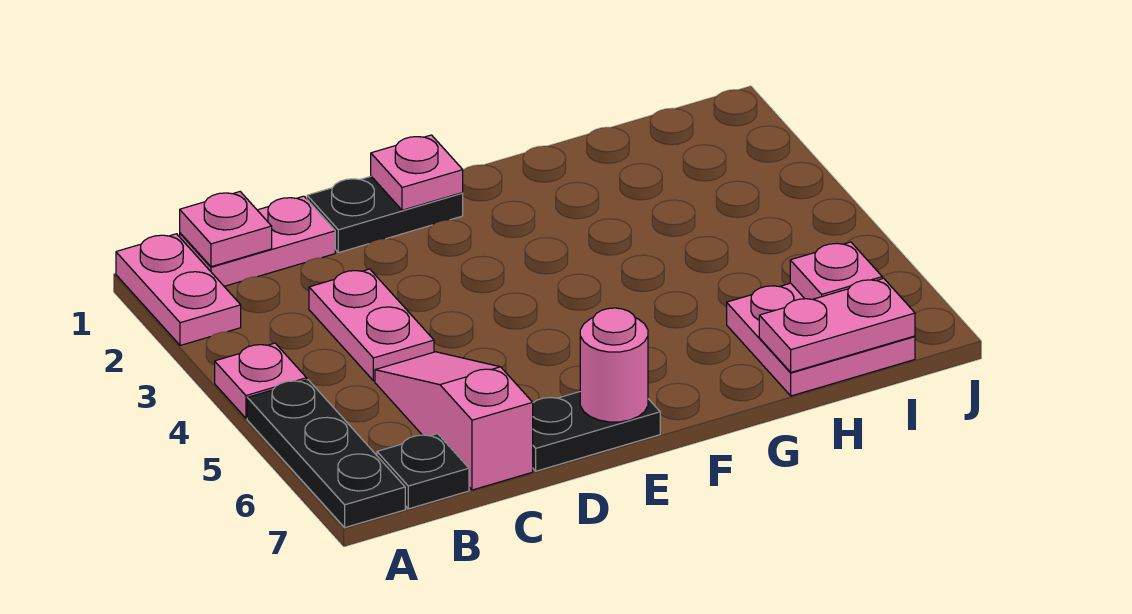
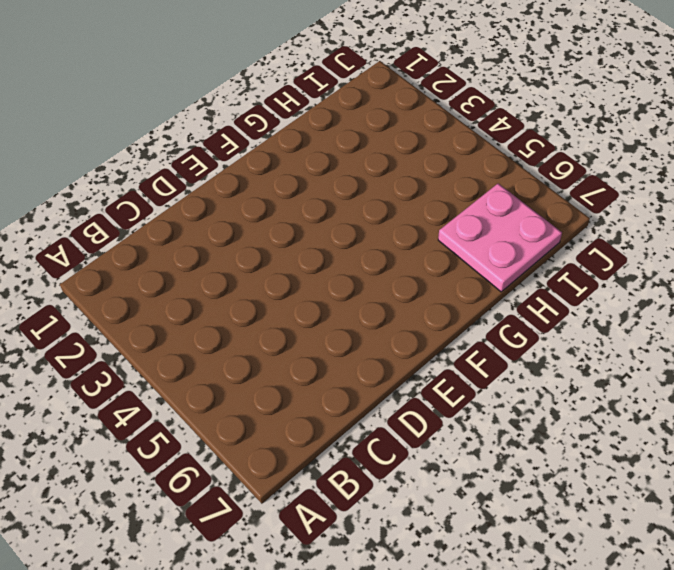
none -> pink 1x2 plate [116,234,241,345]
none -> pink 1x1 plate [215,343,307,418]
none -> black 1x3 plate [247,380,405,528]

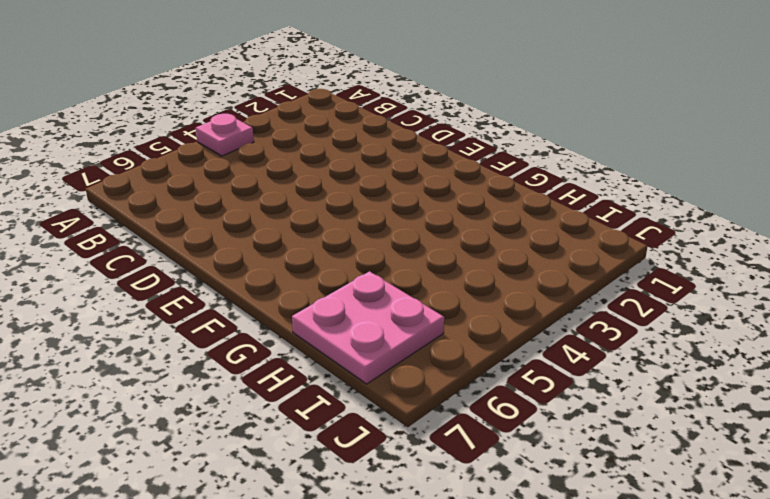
none -> pink 1x2 plate [116,234,241,345]
none -> black 1x3 plate [247,380,405,528]
none -> pink 1x2 plate [180,196,335,286]

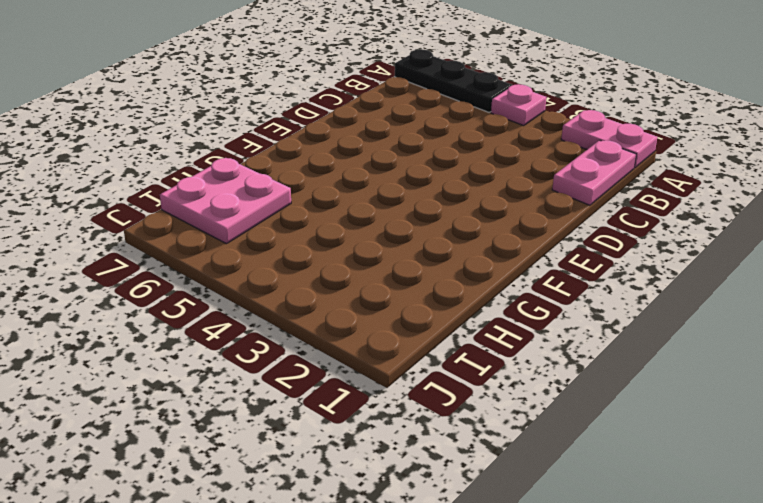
none -> black 1x1 plate [377,434,469,509]
none -> pink 1x2 plate [309,269,434,381]
none -> pink 1x3 slope [375,352,533,490]

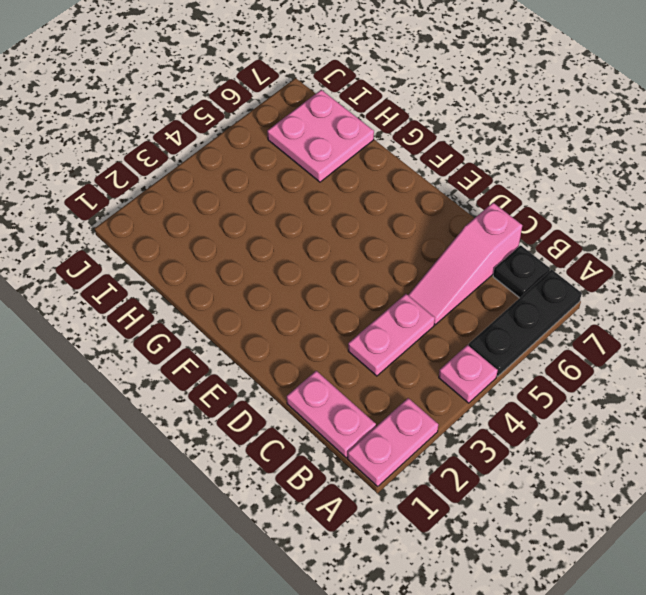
none -> black 1x2 plate [307,176,463,253]
none -> black 1x2 plate [533,392,660,471]
none -> pink 1x1 plate [180,192,272,267]

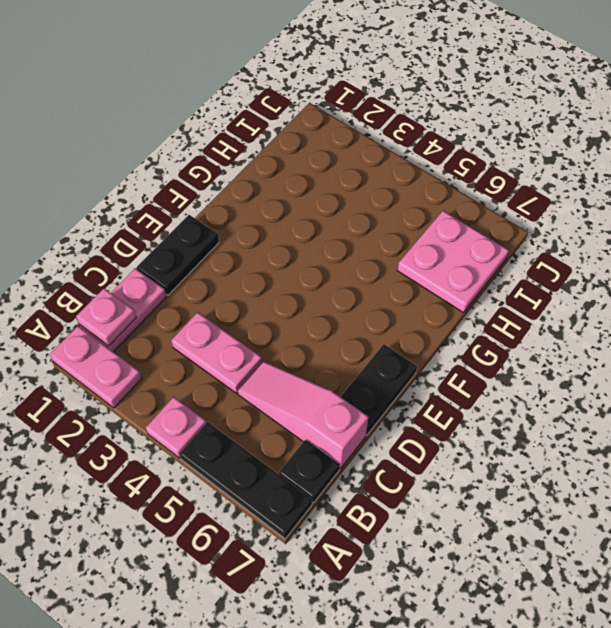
none -> pink 1x1 plate [371,135,463,210]
none -> pink 1x1 round brick [580,308,648,422]
none -> pink 1x2 plate [759,278,915,372]

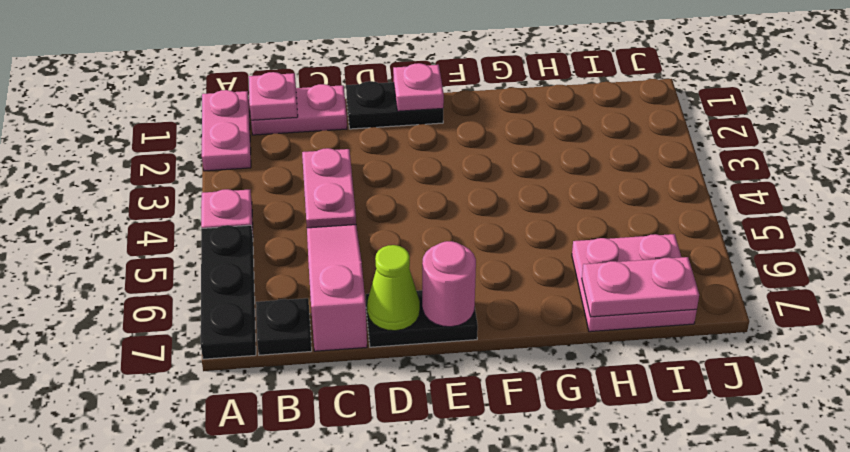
lime 1x1 cone [367,245,420,331] -> none
none -> pink 1x1 plate [790,242,882,299]

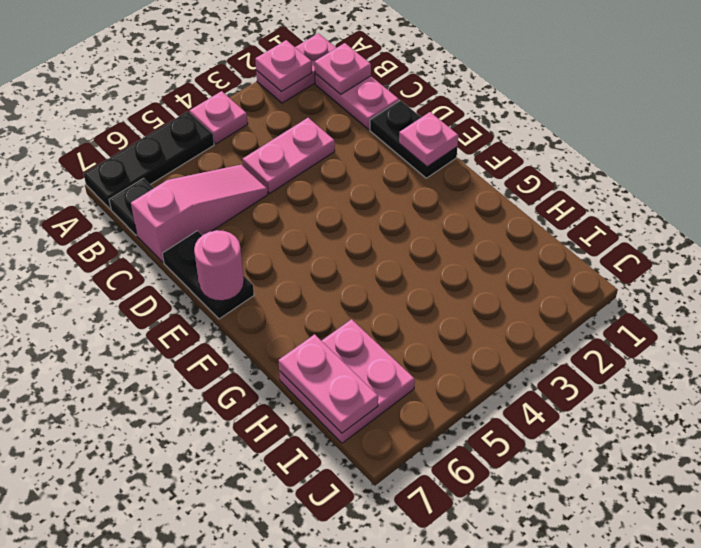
pink 1x1 plate [255,40,312,92] -> pink 1x1 plate moved to [790,242,882,299]

